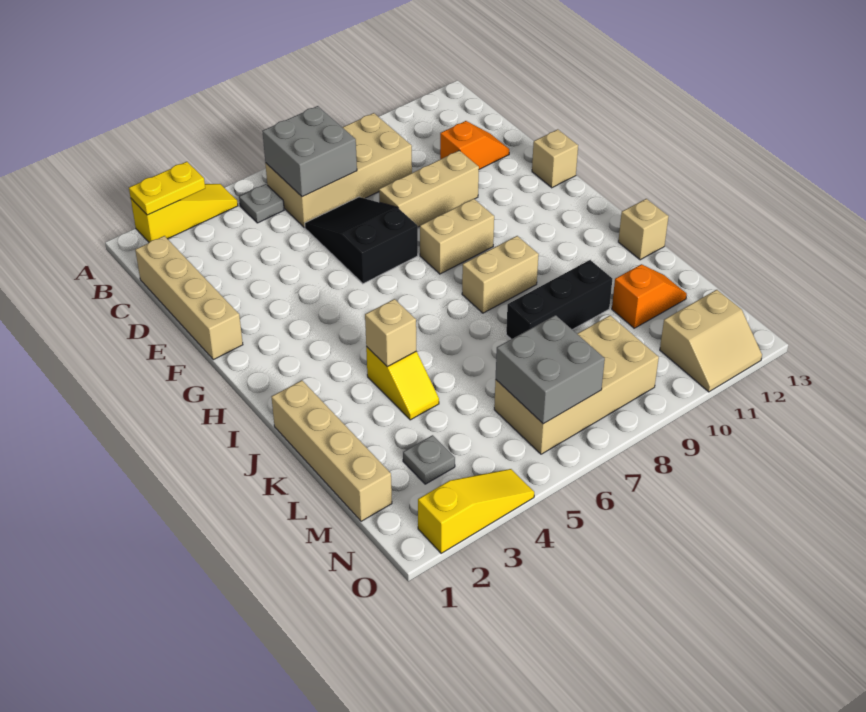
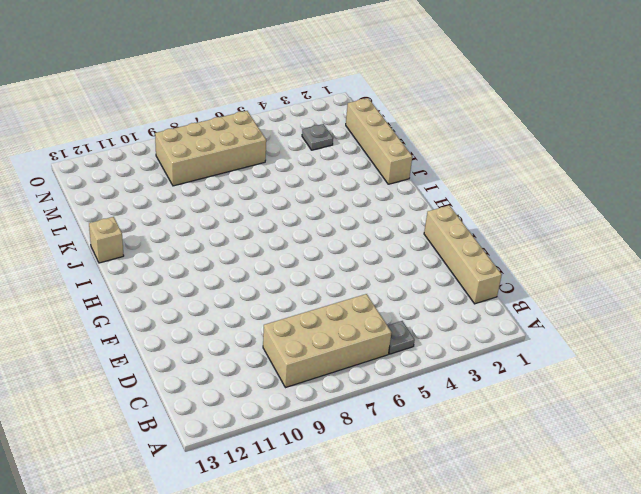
none -> yellow 1x3 slope [131,184,238,242]
none -> black 2x3 slope [305,197,418,284]
none -> orange 1x2 slope [440,121,509,169]

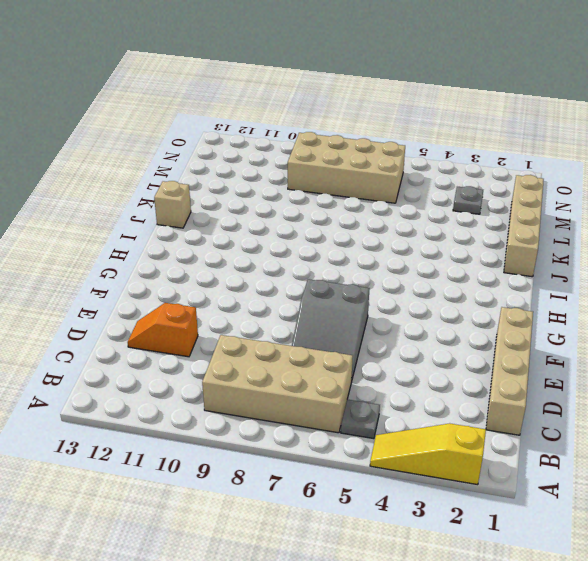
grey 2x3 slope [292,279,370,382] -> black 2x3 slope [305,197,418,284]
none -> tan 1x3 brick [379,150,479,227]
none -> tan 1x1 brick [532,129,578,188]
none -> tan 1x2 brick [420,199,494,274]

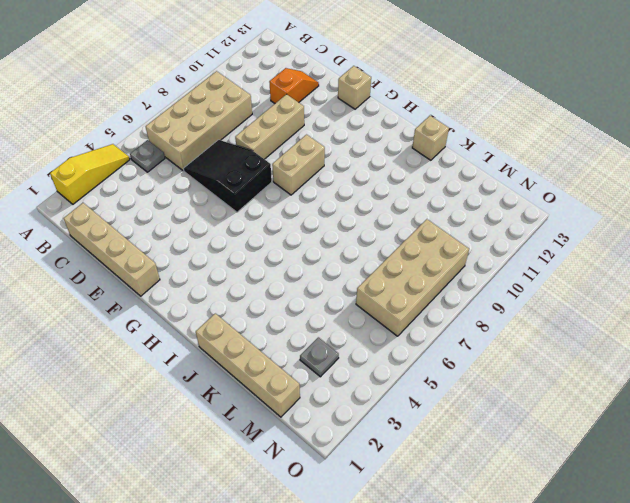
none -> tan 1x2 brick [462,236,539,313]
none -> yellow 1x2 slope [366,347,439,420]
none -> black 1x3 brick [506,260,612,339]

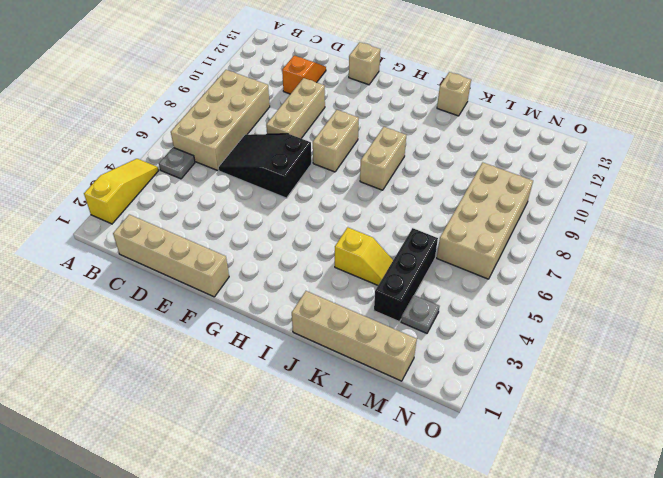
black 1x3 brick [374,228,438,322] -> black 1x3 brick moved to [506,260,612,339]
none -> orange 1x2 slope [612,264,687,328]
none -> tan 2x2 slope [660,290,762,392]
none -> yellow 1x3 slope [418,469,534,553]

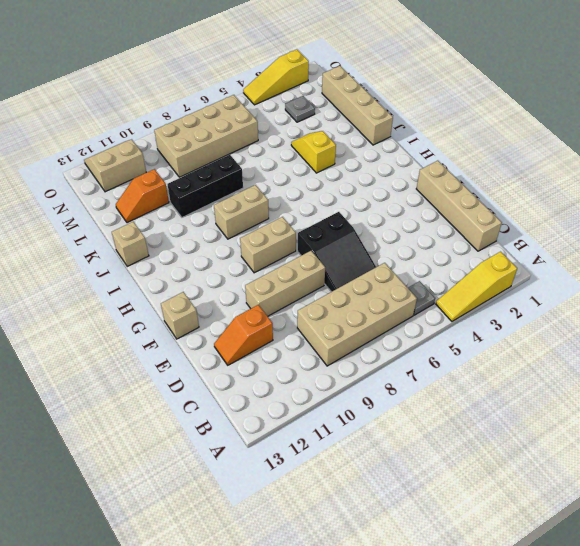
none -> yellow 1x2 plate [129,162,205,215]
none -> grey 2x2 brick [262,106,357,197]
none -> tan 1x1 brick [365,299,416,366]

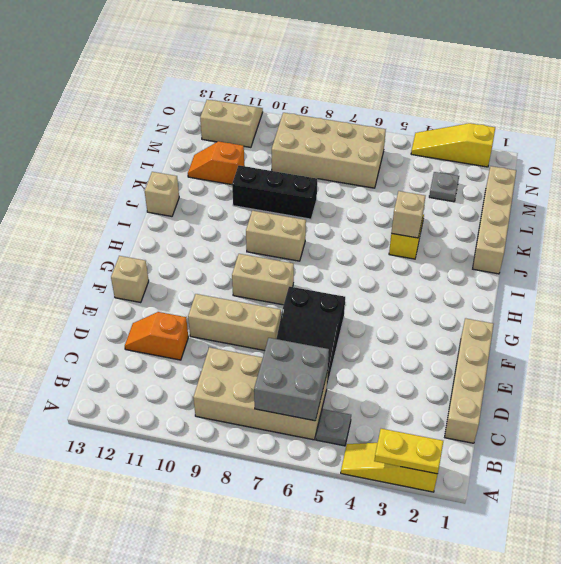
none -> grey 2x2 brick [496,315,605,424]

